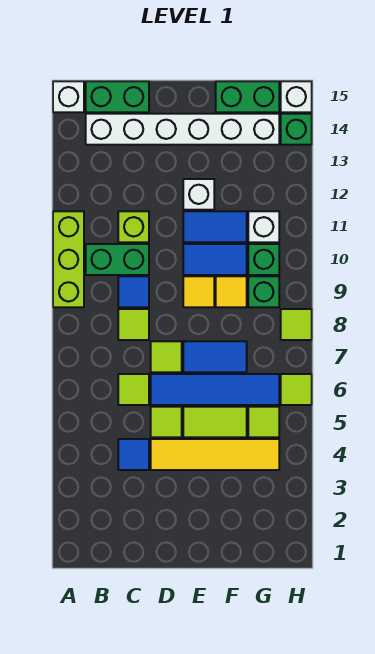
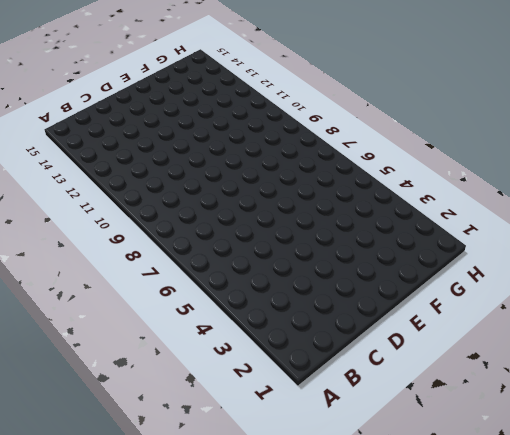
none -> lime 1x3 brick [53,211,84,307]
none -> white 1x1 brick [53,81,84,112]
none -> green 1x2 brick [86,244,149,275]
none -> white 1x6 brick [86,114,279,145]

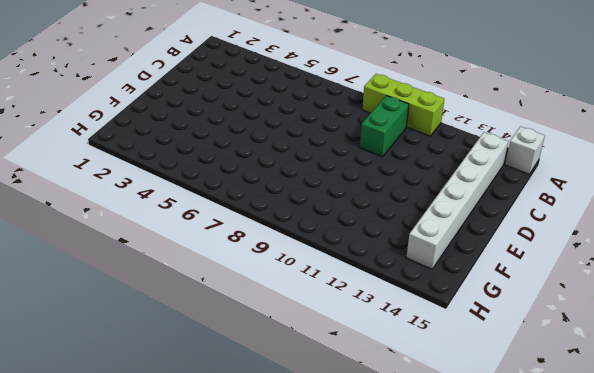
none -> green 1x2 brick [86,81,149,112]
none -> blue 1x1 tile [118,439,149,470]
none -> lime 1x1 tile [118,374,149,405]
none -> lime 1x1 tile [118,309,149,340]

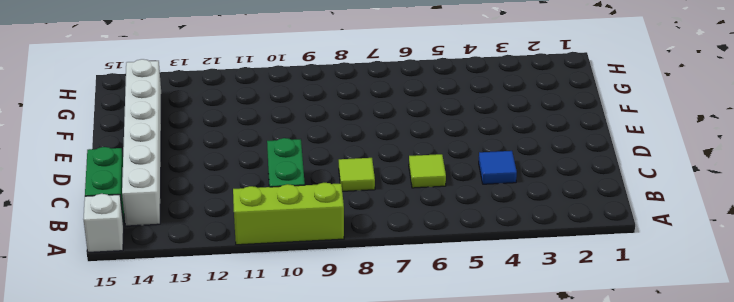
none -> blue 1x1 tile [118,276,149,307]
none -> lime 1x1 brick [118,211,149,242]
none -> yellow 1x4 tile [151,439,279,470]
none -> lime 1x1 tile [151,407,182,437]

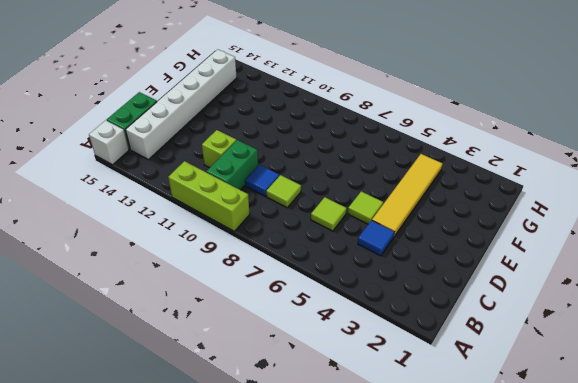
none -> blue 1x4 tile [151,374,279,405]
none -> lime 1x1 tile [151,341,182,372]
none -> lime 1x2 tile [183,407,247,437]
none -> blue 1x2 tile [183,341,247,372]

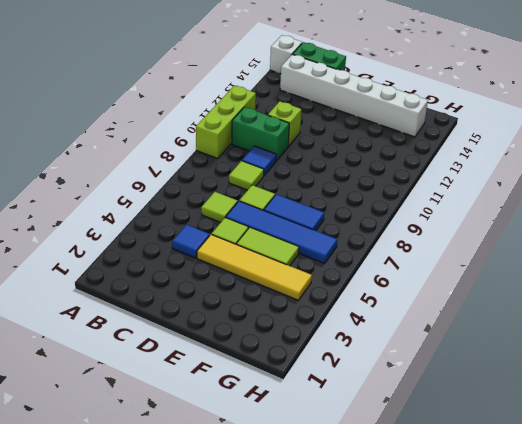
none -> yellow 1x1 tile [183,276,214,307]
none -> blue 1x2 tile [183,244,247,275]
none -> blue 1x2 tile [183,211,247,242]
none -> white 1x1 brick [183,179,214,210]

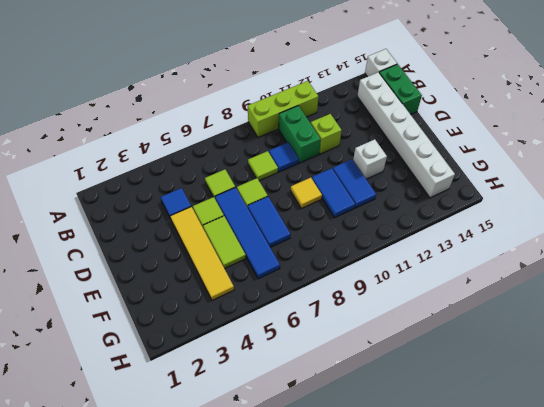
none -> yellow 1x1 tile [216,276,247,307]
none -> green 1x2 brick [216,81,279,112]
none -> lime 1x1 tile [248,407,279,437]
none -> green 1x1 brick [248,276,279,307]

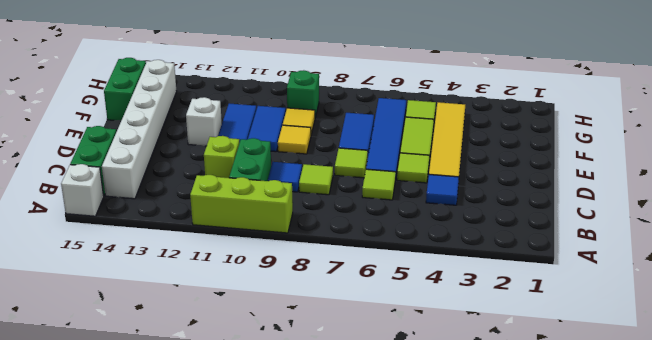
none -> green 1x1 brick [248,244,279,275]
none -> white 1x1 brick [248,211,279,242]
none -> lime 1x1 tile [281,374,312,405]
none -> lime 1x1 tile [281,309,312,340]

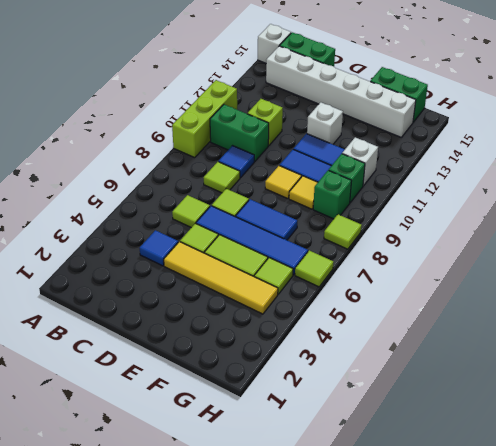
none -> green 1x1 brick [281,114,312,145]
none -> white 1x1 brick [281,81,312,112]

